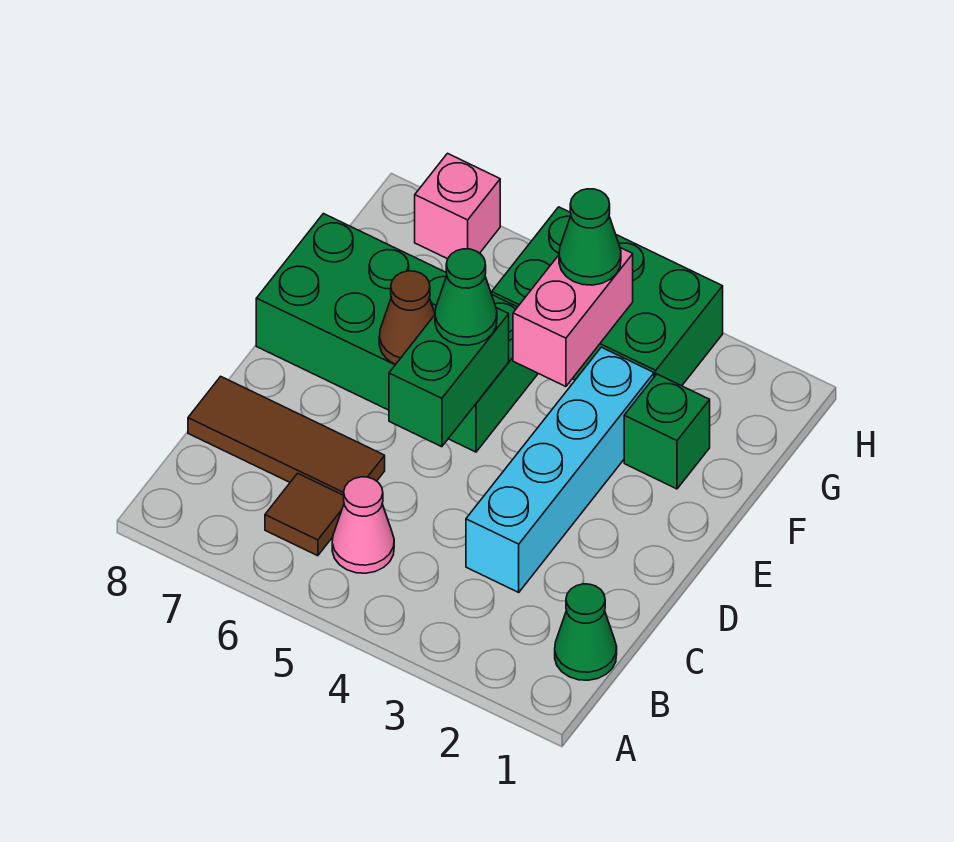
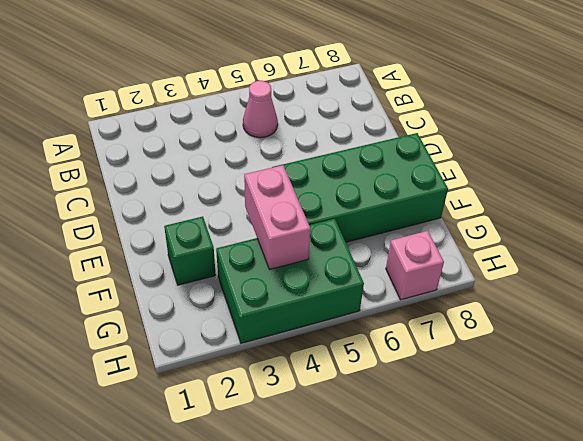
none -> green 1x1 cone [555,584,617,680]
none -> brown 1x1 tile [265,473,344,556]
none -> cyan 1x4 brick [466,347,654,592]

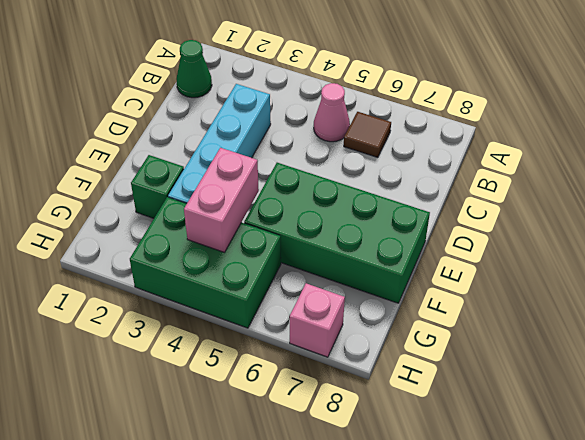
none -> brown 1x3 tile [188,376,385,495]
none -> green 1x2 brick [389,308,509,447]
none -> brown 1x1 cone [379,271,435,364]

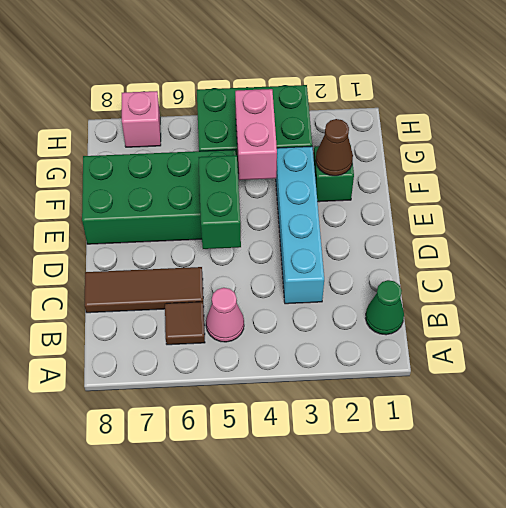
brown 1x1 cone [316,119,353,176] -> brown 1x1 cone moved to [379,271,435,364]
none -> green 1x1 cone [435,249,497,345]
none -> green 1x1 cone [559,189,621,285]

